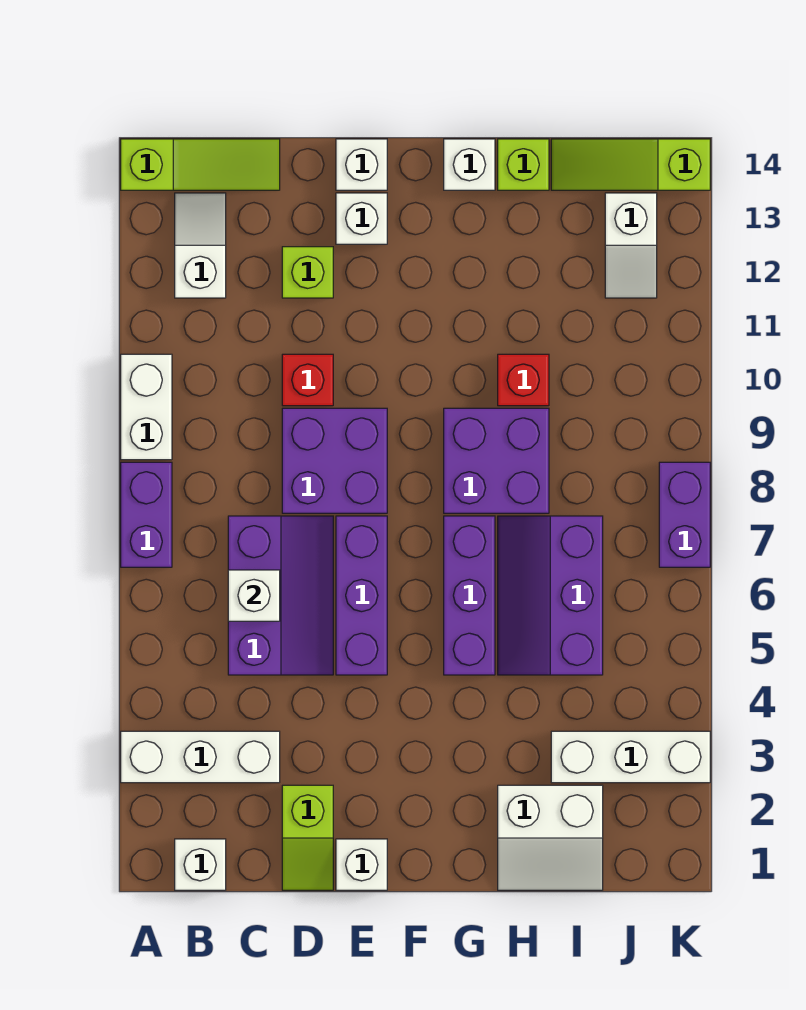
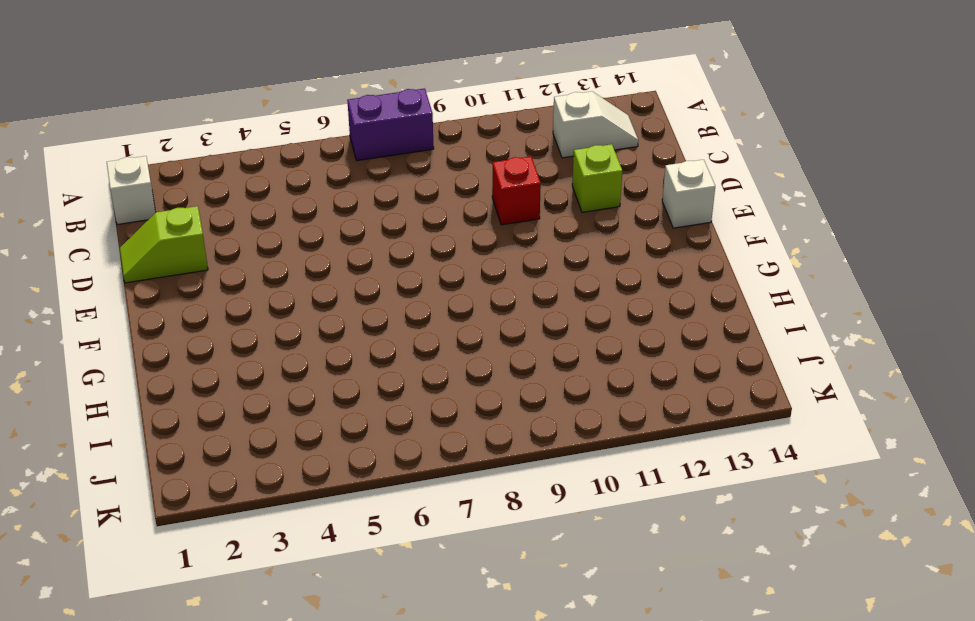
none -> white 1x3 brick [121,731,280,783]
none -> white 1x2 brick [121,354,172,460]
none -> lime 1x3 slope [121,139,280,190]

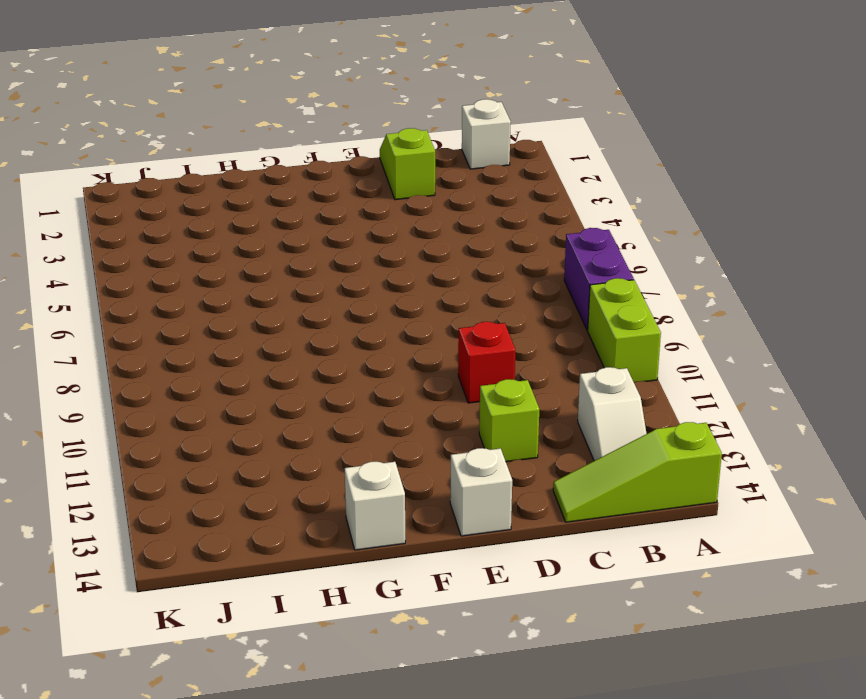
lime 1x2 brick [588,278,661,382] -> white 1x2 brick [121,354,172,460]
none -> white 1x3 brick [121,731,280,783]
none -> purple 2x3 slope [228,516,333,675]
none -> purple 2x2 brick [282,408,387,513]

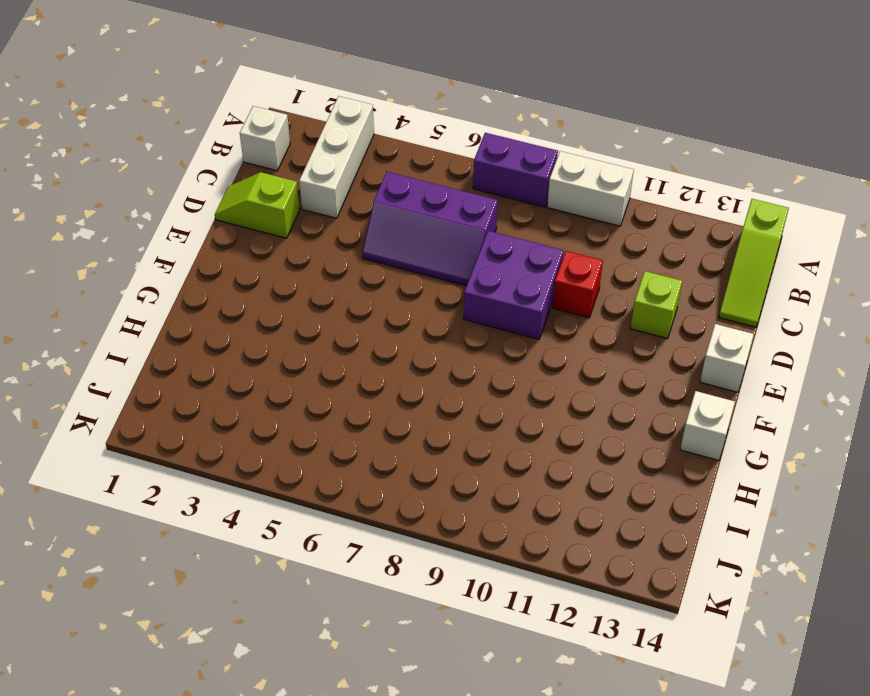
none -> white 1x2 slope [175,193,226,298]
none -> white 1x1 brick [336,839,387,890]
none -> purple 1x3 brick [336,516,387,675]

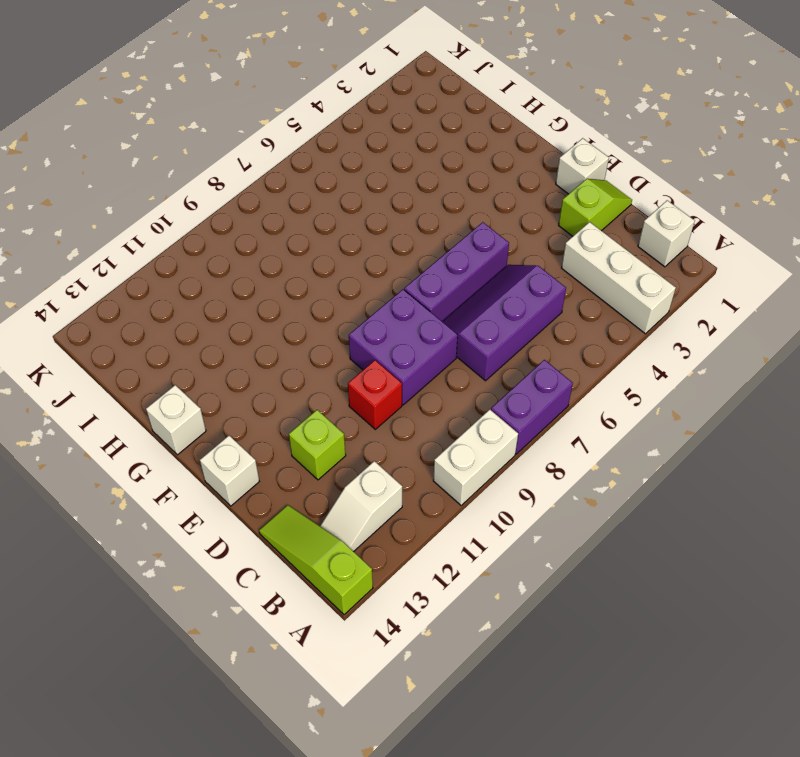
none -> white 1x1 brick [336,193,387,244]
none -> purple 1x3 brick [444,516,495,675]
none -> purple 2x2 brick [444,408,549,513]

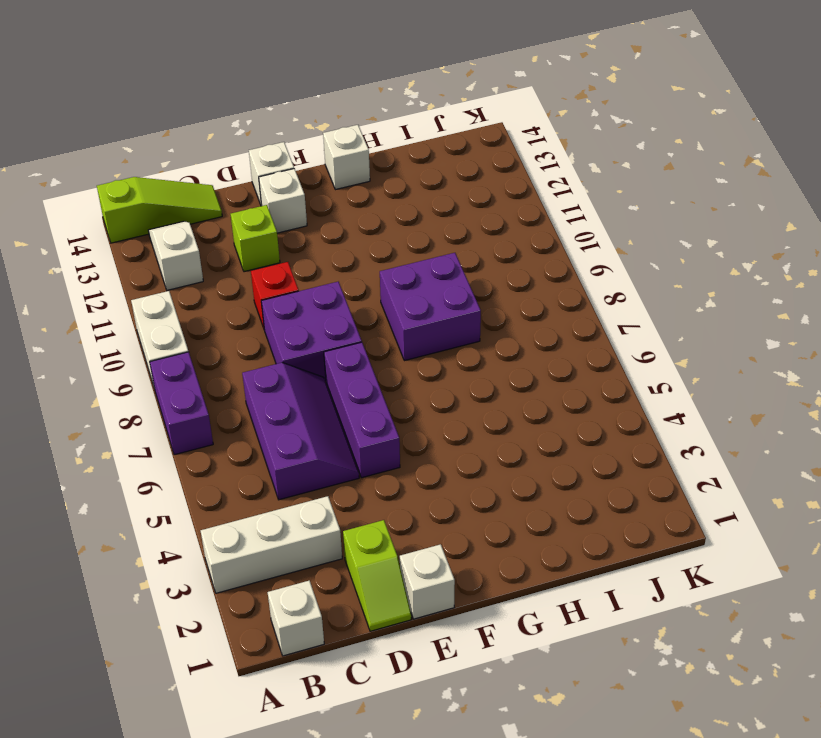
none -> purple 1x3 brick [444,516,495,675]
none -> white 2x2 slope [498,785,603,890]
none -> purple 2x3 slope [498,516,603,675]

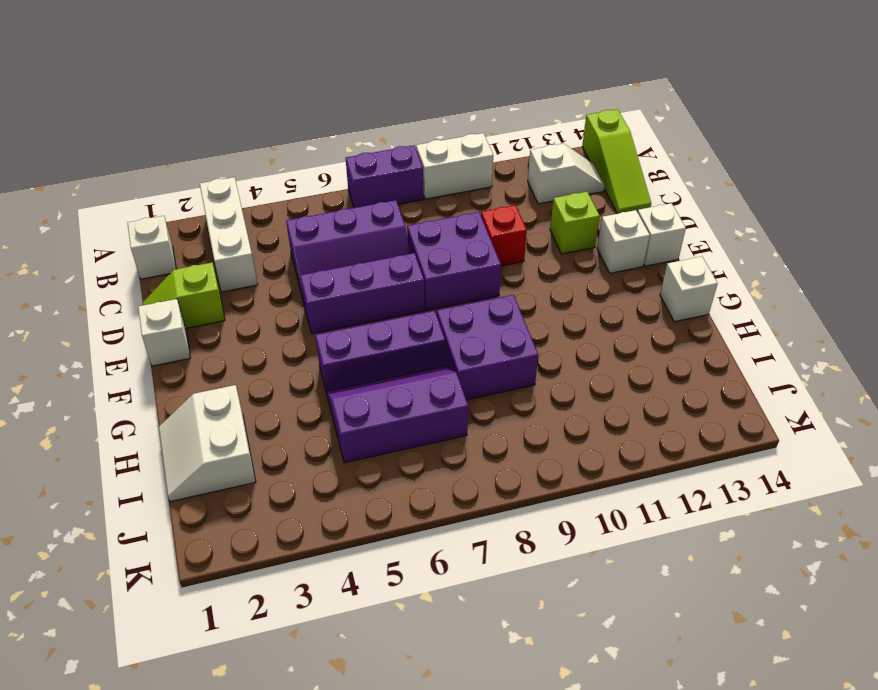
none -> red 1x1 brick [498,354,549,406]
none -> lime 1x1 brick [498,139,549,190]
none -> white 1x3 brick [551,731,710,783]

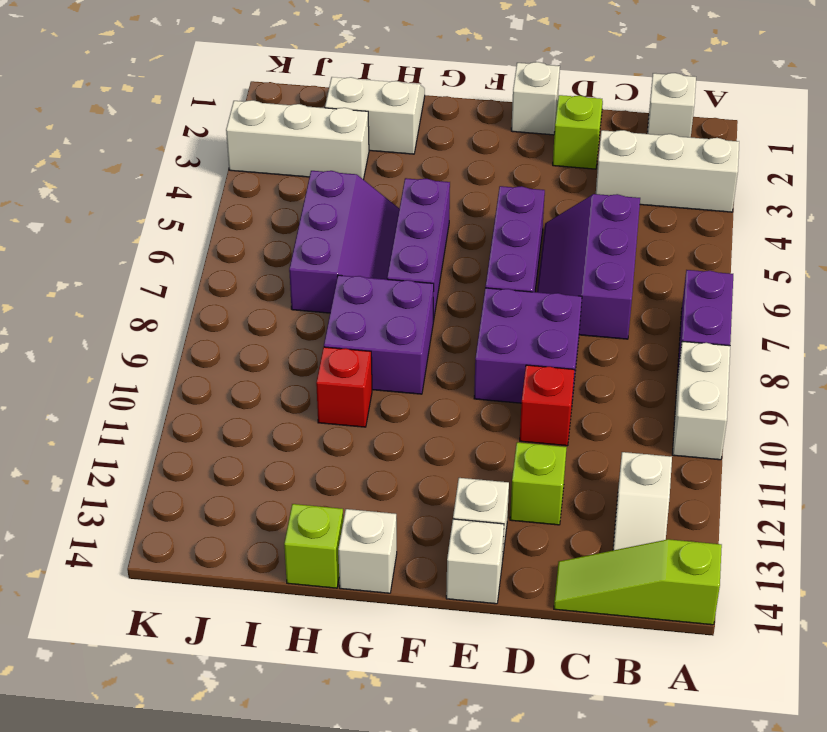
none -> lime 1x3 slope [551,139,710,190]
none -> white 1x2 slope [605,193,657,298]
none -> purple 1x2 brick [659,462,710,567]

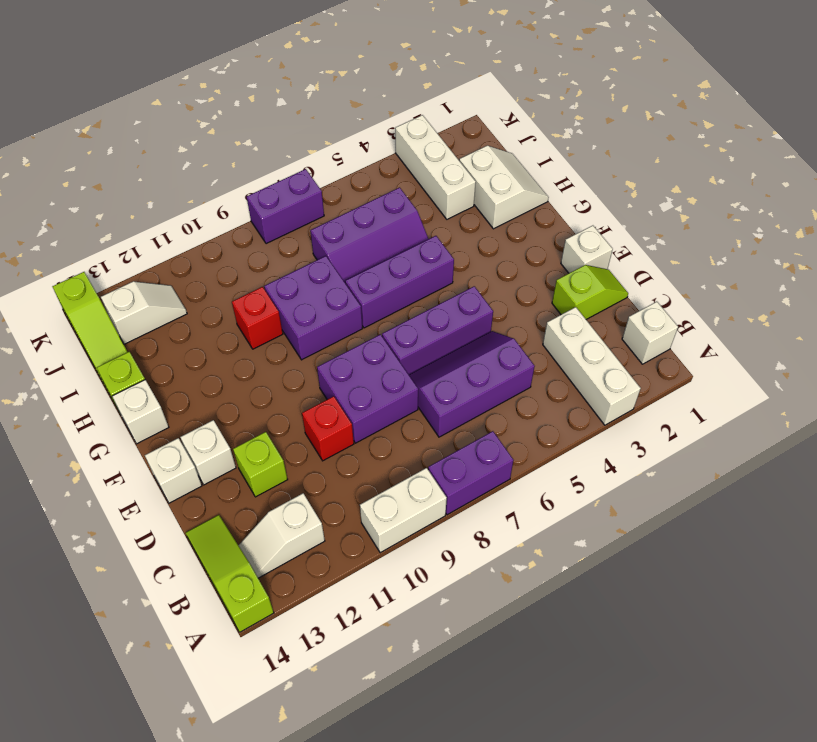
none -> white 1x1 brick [228,570,280,621]

